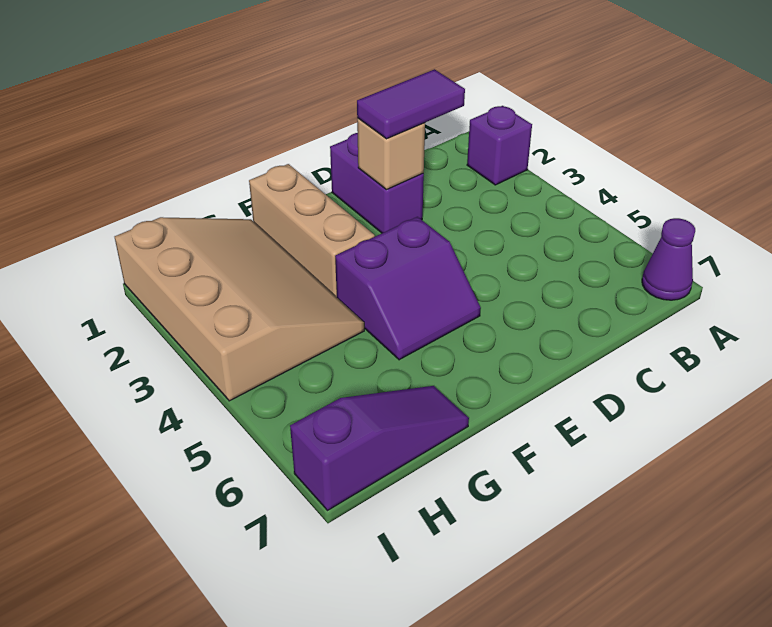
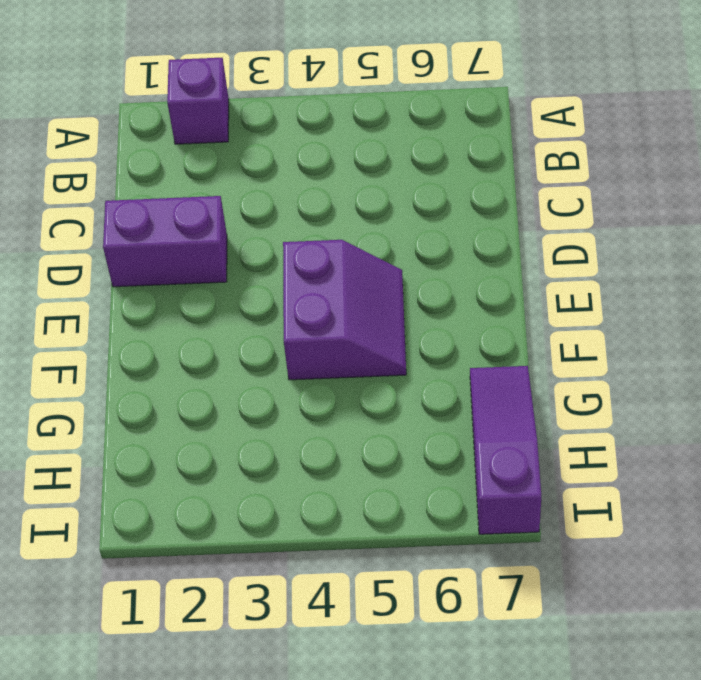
none -> purple 1x1 cone [642,218,695,300]
none -> tan 1x3 brick [249,164,375,297]

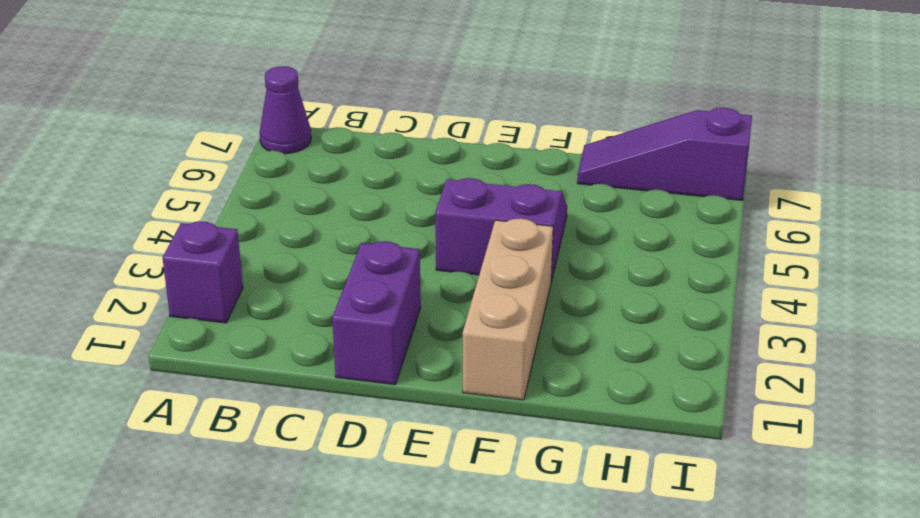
none -> tan 3x4 slope [115,217,364,401]
none -> tan 1x1 brick [357,118,425,190]

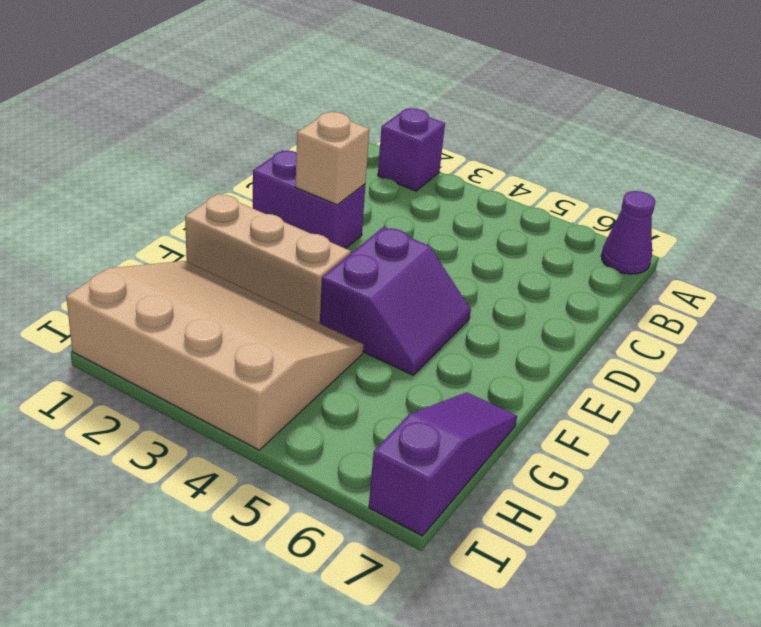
none -> purple 1x2 tile [357,69,465,139]

